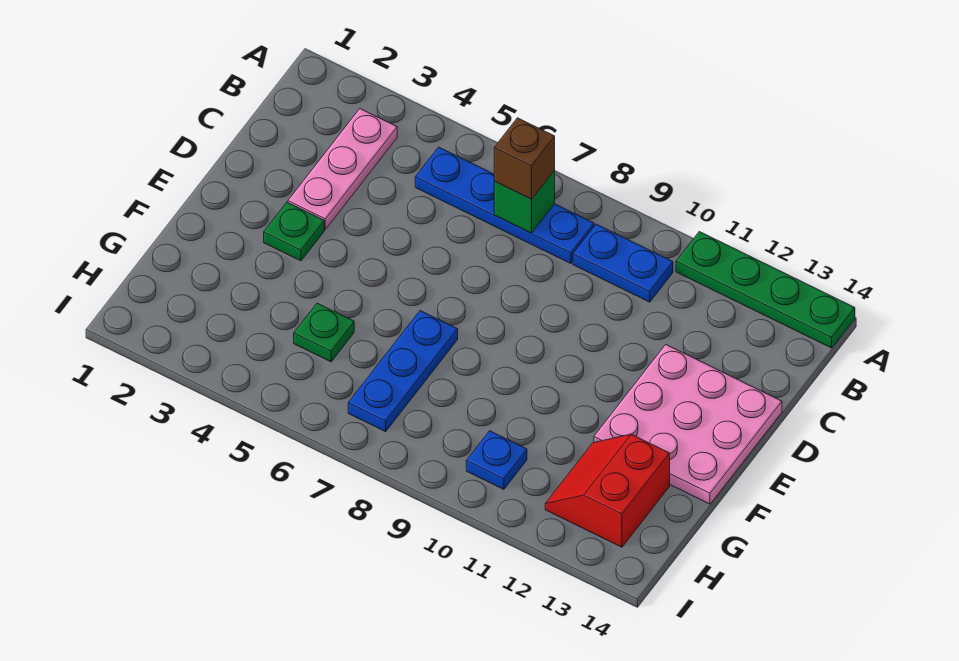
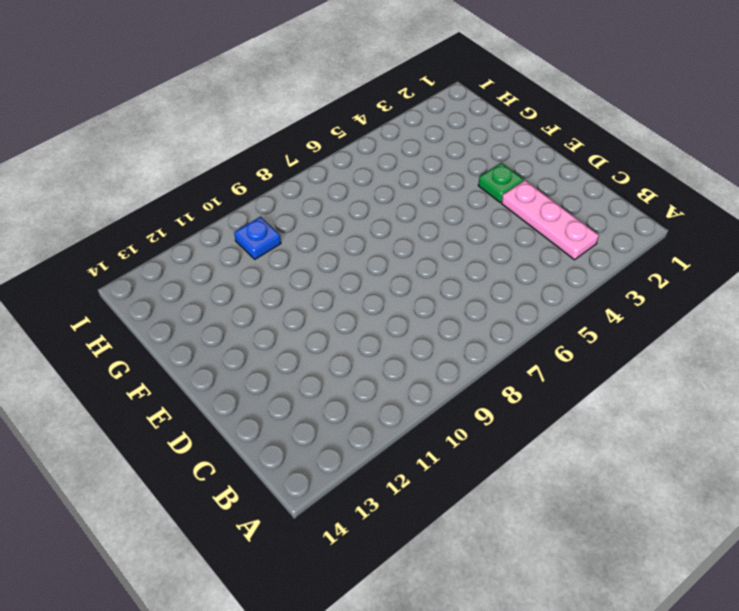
none -> green 1x4 plate [676,232,855,348]
none -> blue 1x4 plate [415,147,594,264]
none -> blue 1x2 plate [573,224,673,302]

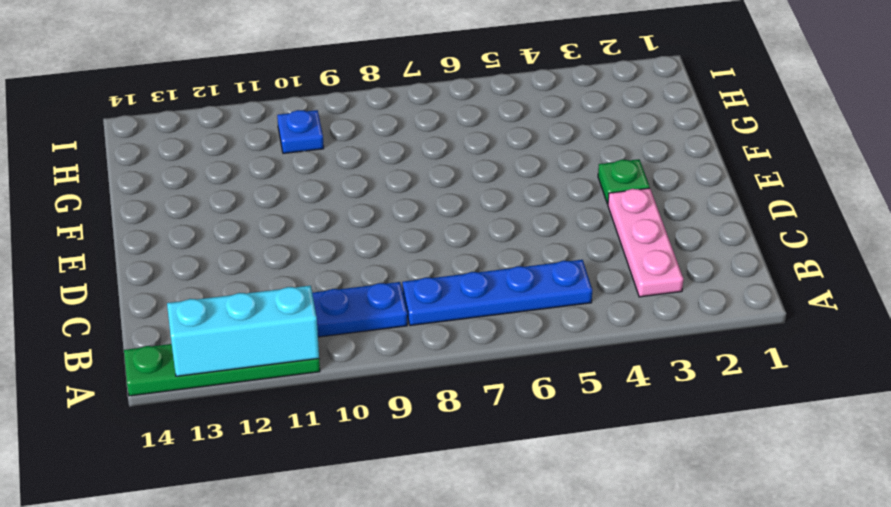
cyan 1x3 brick [167,286,319,376] -> none
none -> pink 3x3 plate [594,345,782,504]
none -> blue 1x3 plate [348,311,458,432]
none -> green 1x1 plate [294,303,354,362]

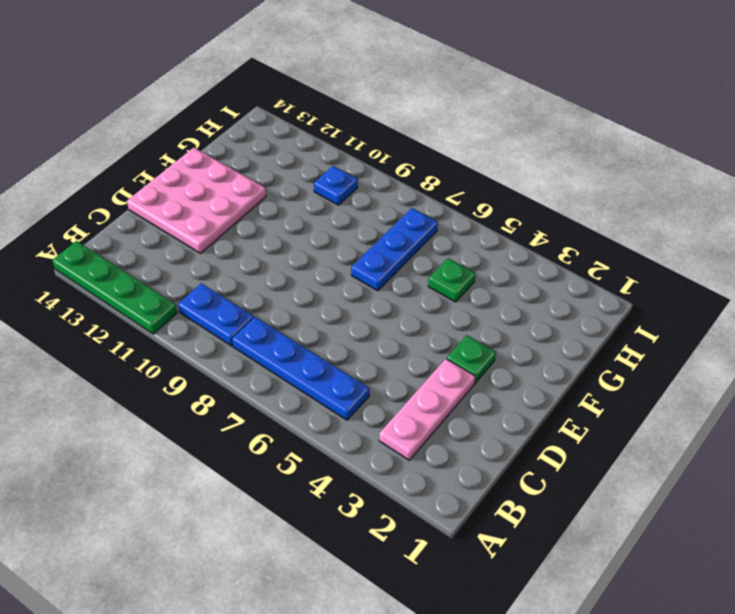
none -> red 2x2 slope [545,434,670,547]
none -> green 1x1 brick [494,170,555,233]
none -> brown 1x1 brick [494,118,555,199]

